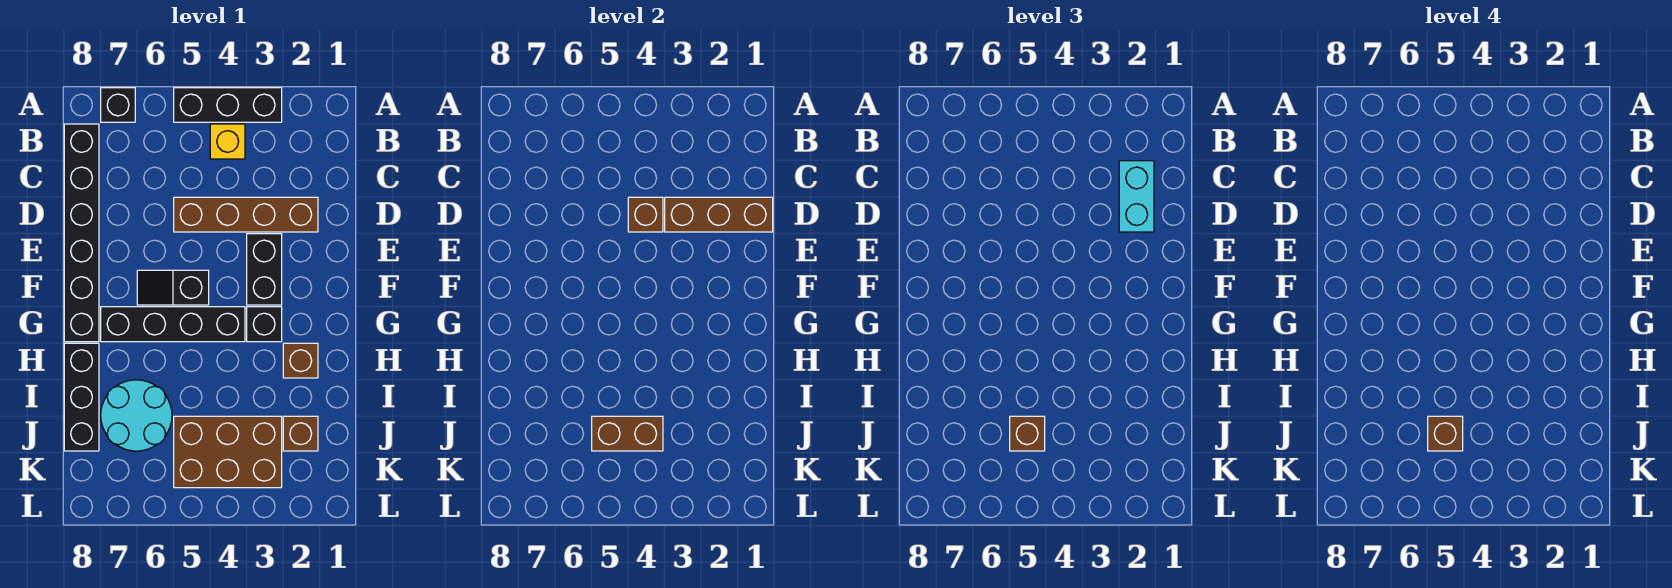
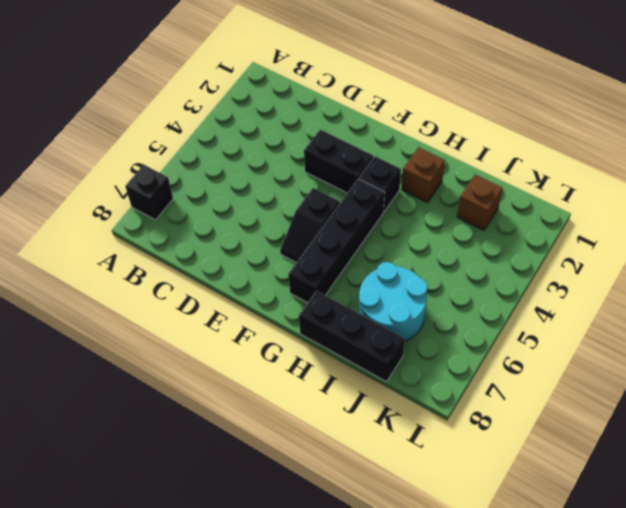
none -> black 1x3 brick [174,88,282,122]
none -> yellow 1x1 brick [210,124,245,159]
none -> black 1x6 brick [64,124,99,342]

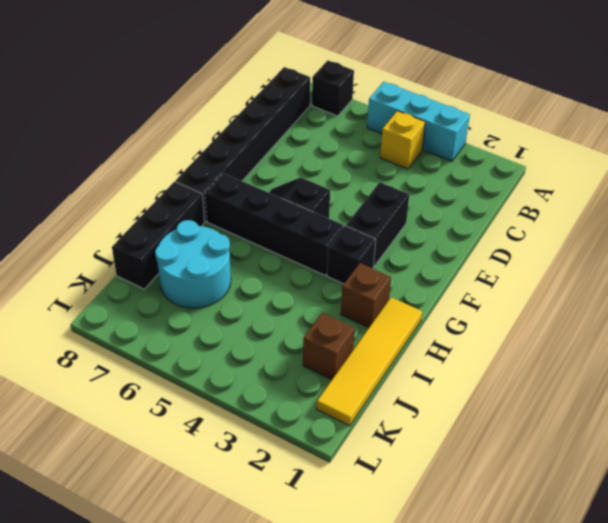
cyan 1x3 brick [367,82,470,161] -> black 1x3 brick [174,88,282,122]
yellow 1x4 tile [317,297,422,426] -> none
none -> brown 1x4 brick [174,197,318,232]
none -> brown 2x3 brick [174,416,282,488]
none -> brown 1x3 brick [665,197,773,232]

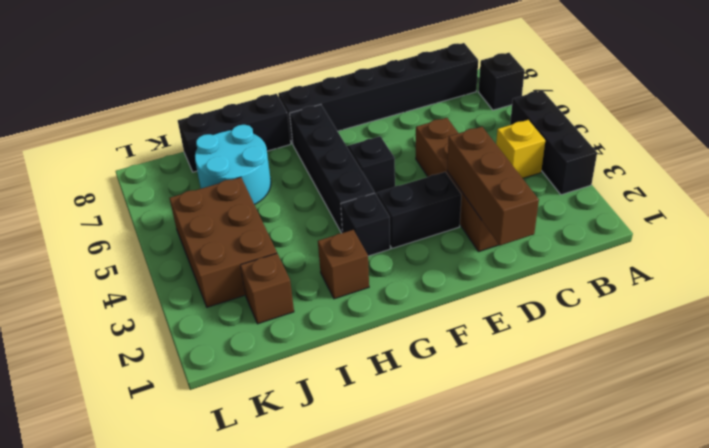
none -> brown 1x1 brick [628,197,663,232]
none -> brown 1x2 brick [592,416,663,451]
none -> cyan 1x2 brick [1119,161,1154,232]

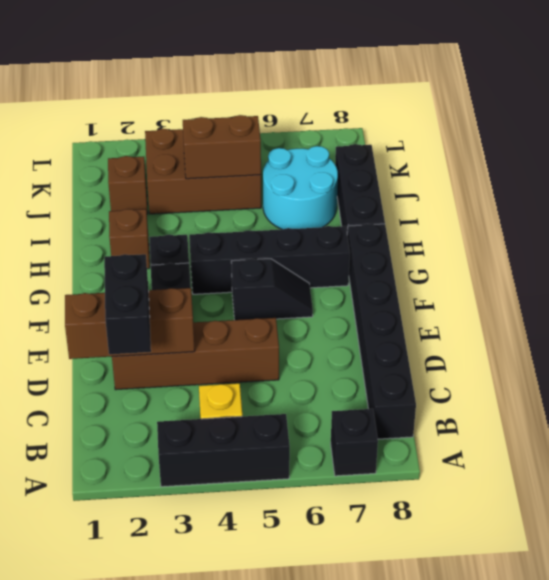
black 1x2 brick [104,254,151,354] -> cyan 1x2 brick [1119,161,1154,232]
none -> brown 1x1 brick [628,197,663,232]
none -> brown 1x1 brick [1010,416,1045,451]
none -> brown 1x1 brick [1428,416,1463,451]

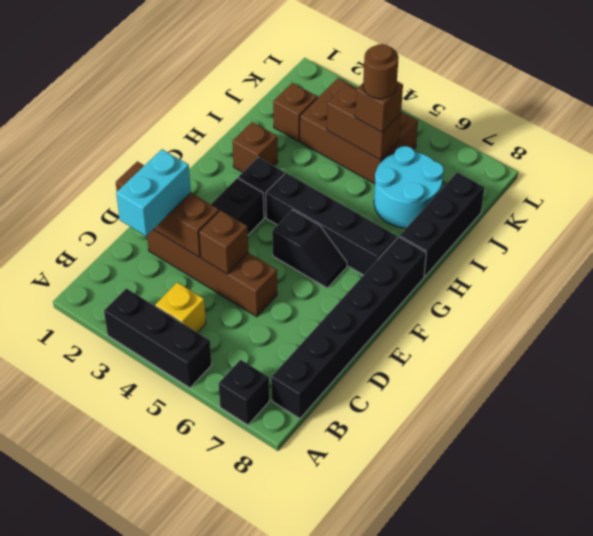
brown 1x1 round brick [363,44,398,99] -> brown 1x1 brick [1428,416,1463,451]

